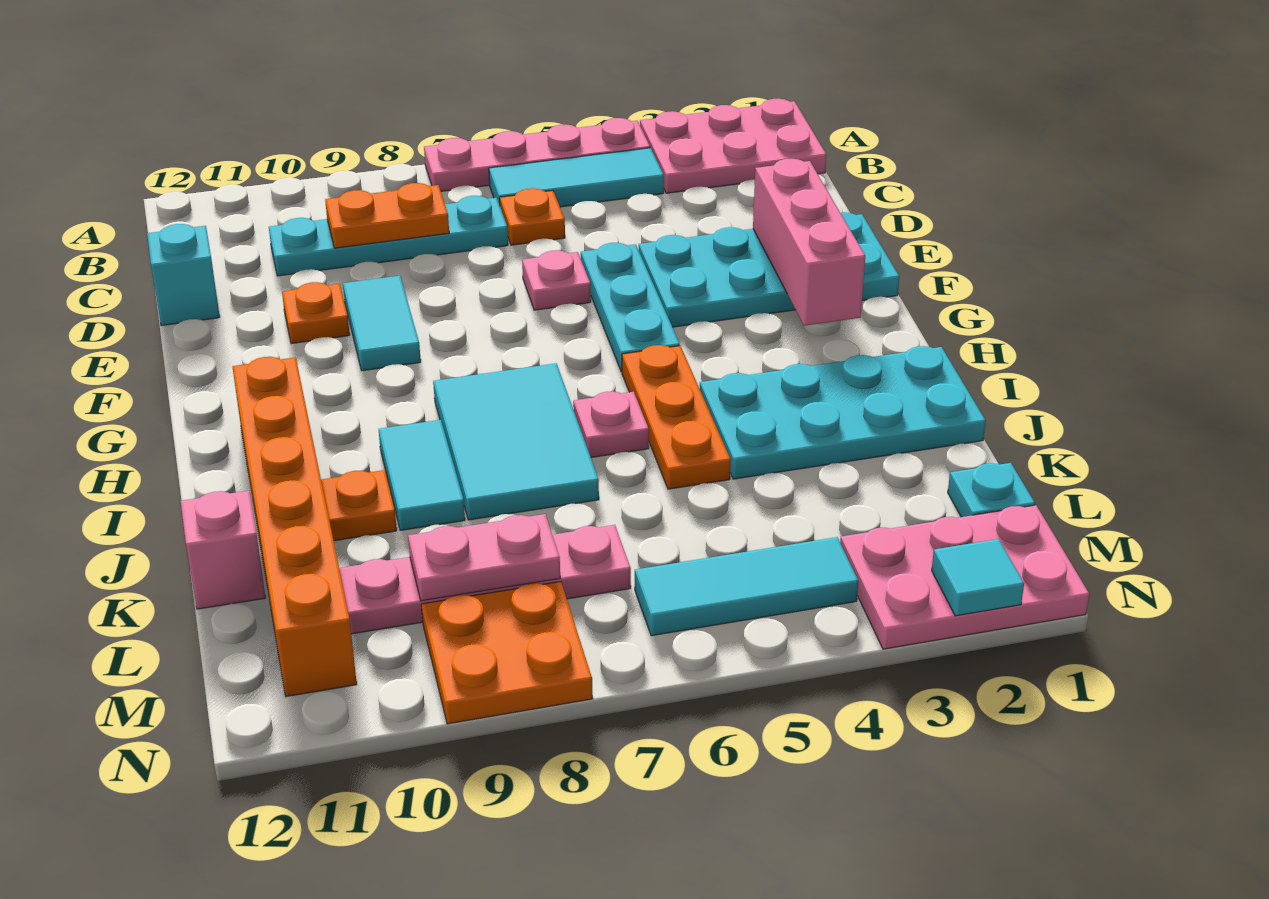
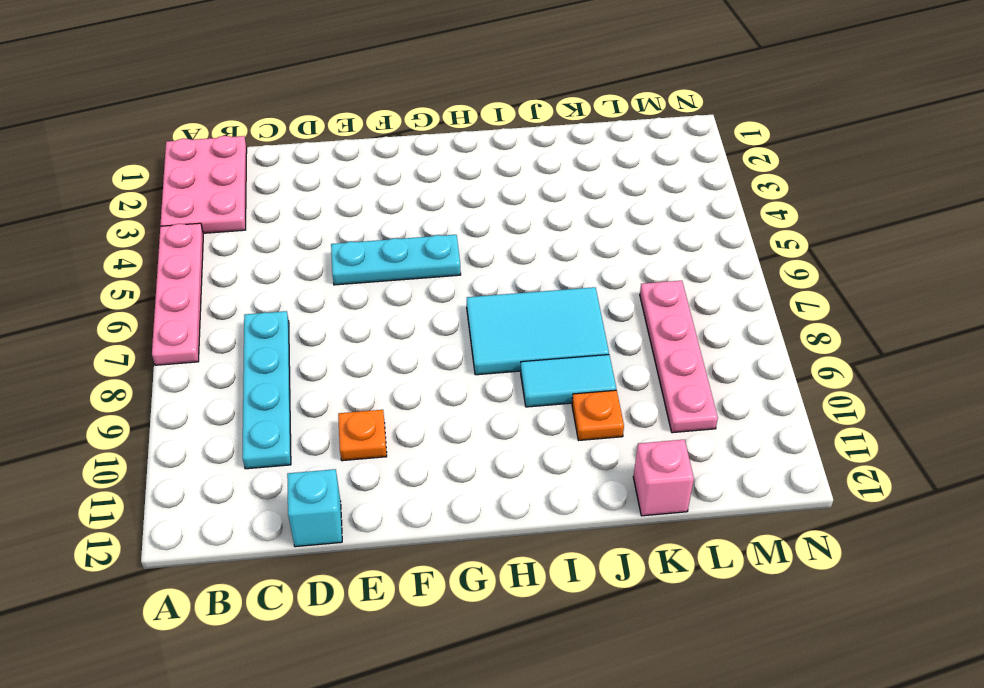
none -> cyan 1x3 tile [489,148,664,207]
none -> orange 1x1 plate [500,188,565,245]
none -> cyan 2x4 plate [639,212,899,327]

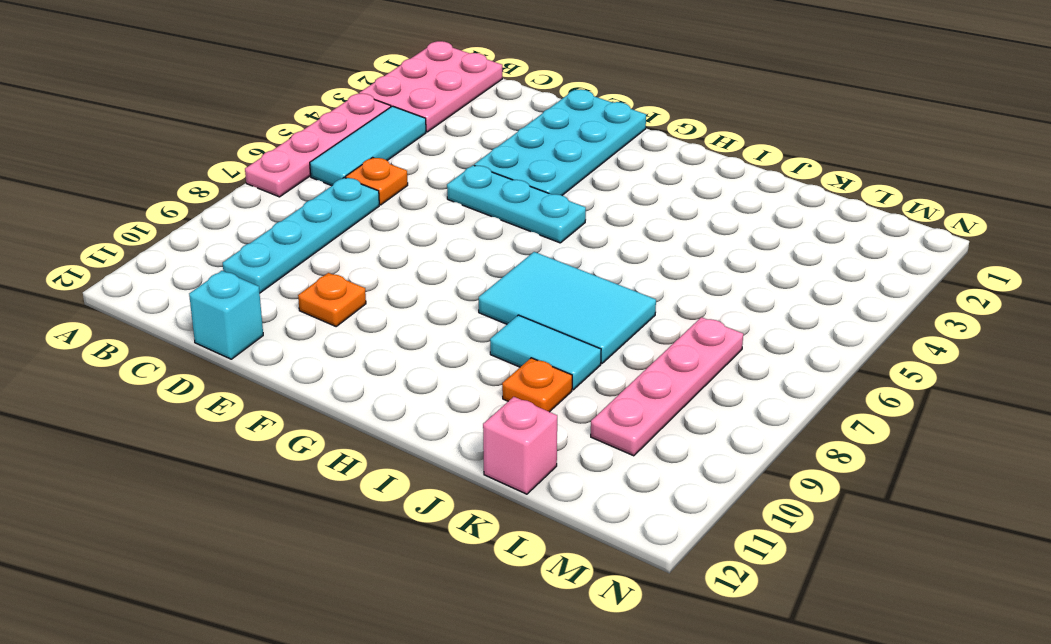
none -> pink 1x1 plate [522,250,591,310]
none -> cyan 1x2 tile [343,276,421,371]
none -> orange 1x3 plate [622,345,731,489]

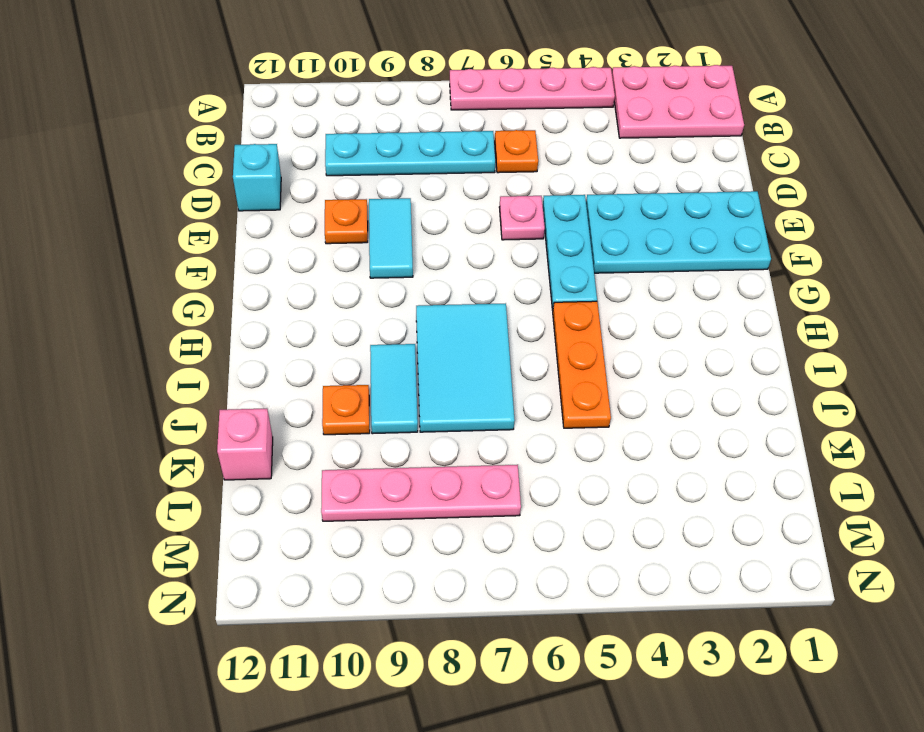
none -> cyan 1x3 tile [489,148,664,207]
none -> orange 1x6 brick [232,357,357,697]
none -> cyan 2x4 plate [700,346,986,479]

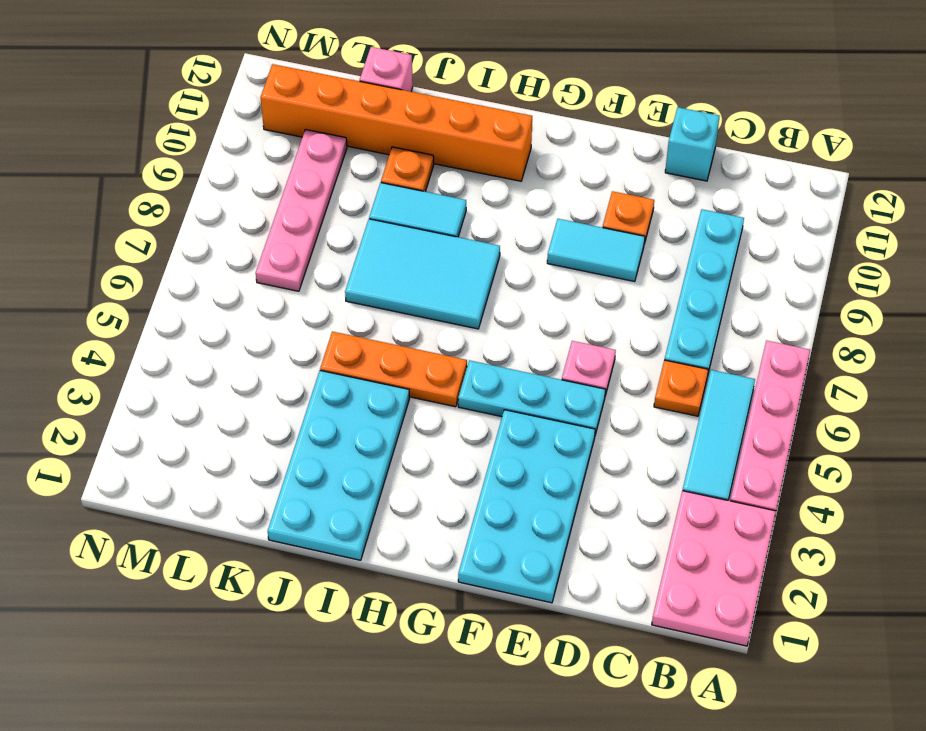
none -> pink 1x1 plate [573,391,649,457]
none -> cyan 1x1 plate [948,463,1035,517]
none -> pink 2x3 plate [840,505,1089,649]

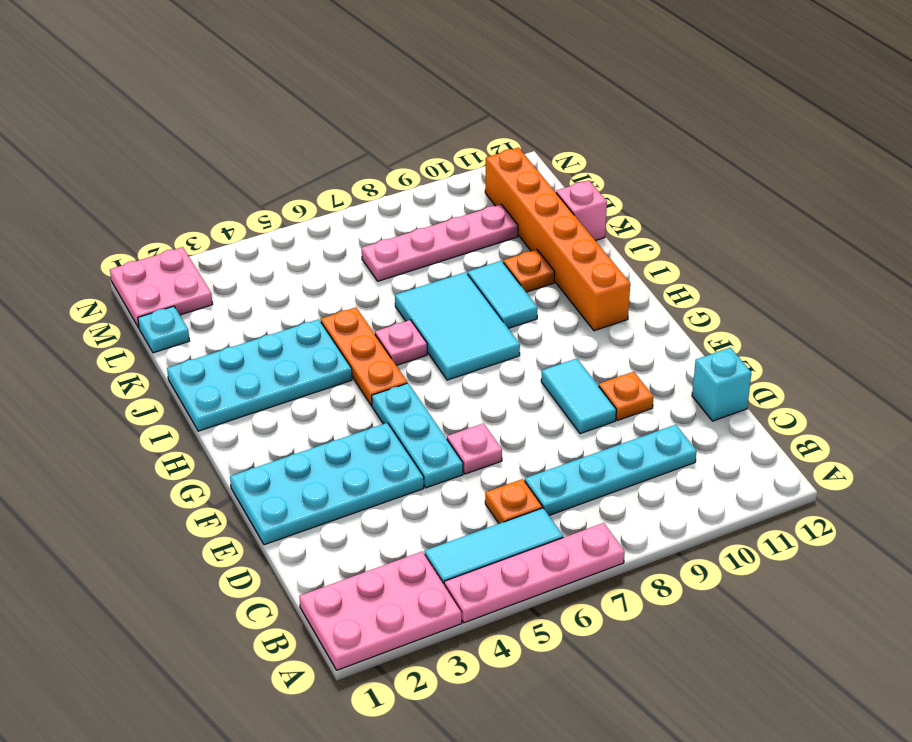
pink 2x2 plate [110,247,213,328] -> pink 2x3 plate [840,505,1089,649]
none -> cyan 1x3 tile [635,537,858,636]
none -> orange 2x2 plate [421,582,593,724]
none -> orange 1x2 plate [325,183,449,248]

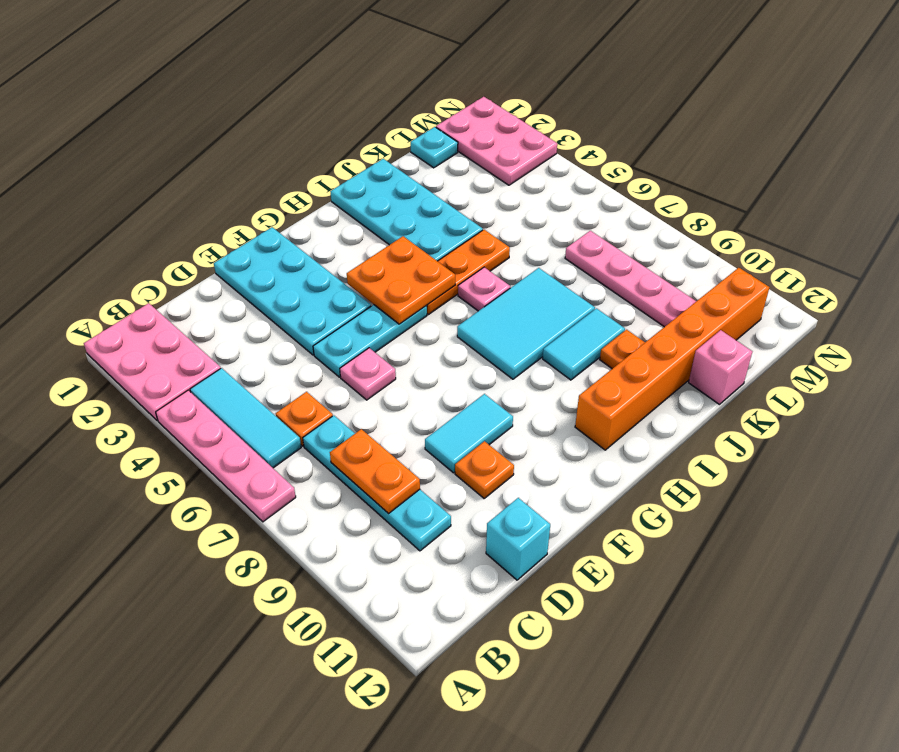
orange 2x2 plate [347,236,455,324] -> orange 2x2 plate moved to [421,582,593,724]
none -> cyan 1x3 tile [635,537,858,636]
none -> pink 1x3 brick [753,159,865,326]
none -> pink 1x2 plate [408,514,560,601]

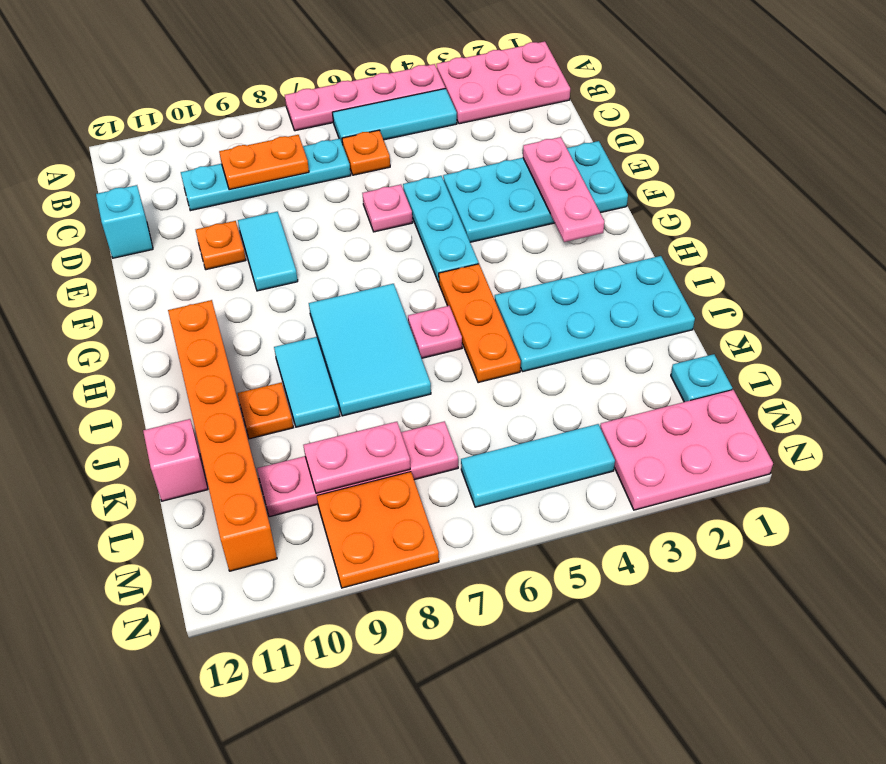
pink 1x3 plate [523,137,604,242] -> pink 1x3 brick [753,159,865,326]
none -> cyan 1x1 tile [932,539,1024,616]

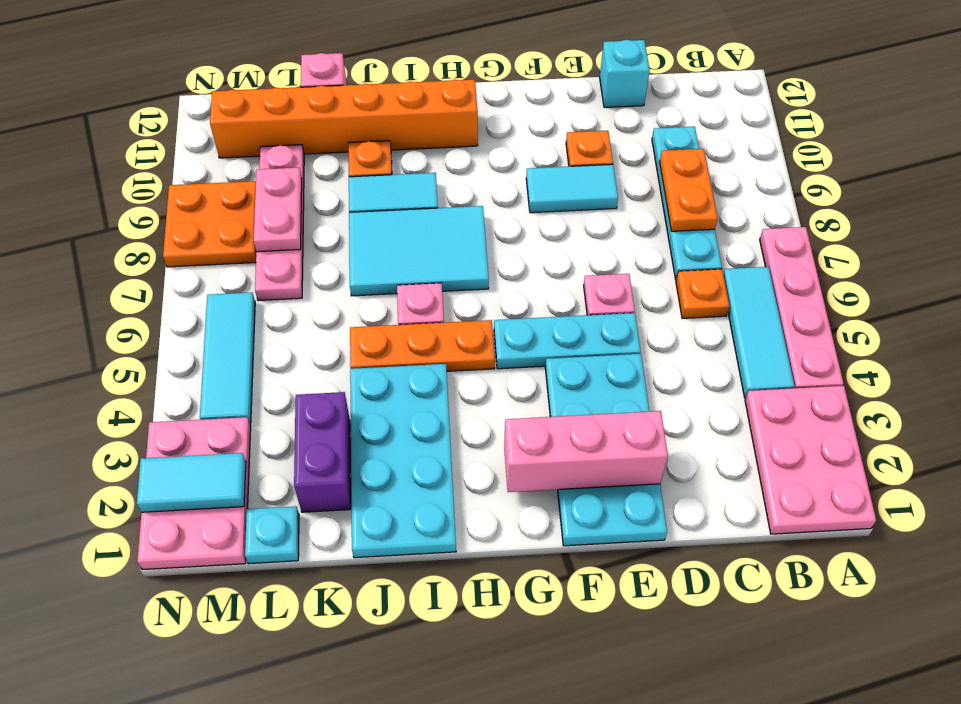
purple 1x2 brick [294,392,351,512] -> none
cyan 1x2 tile [137,453,246,512] -> cyan 1x1 tile [932,539,1024,616]

